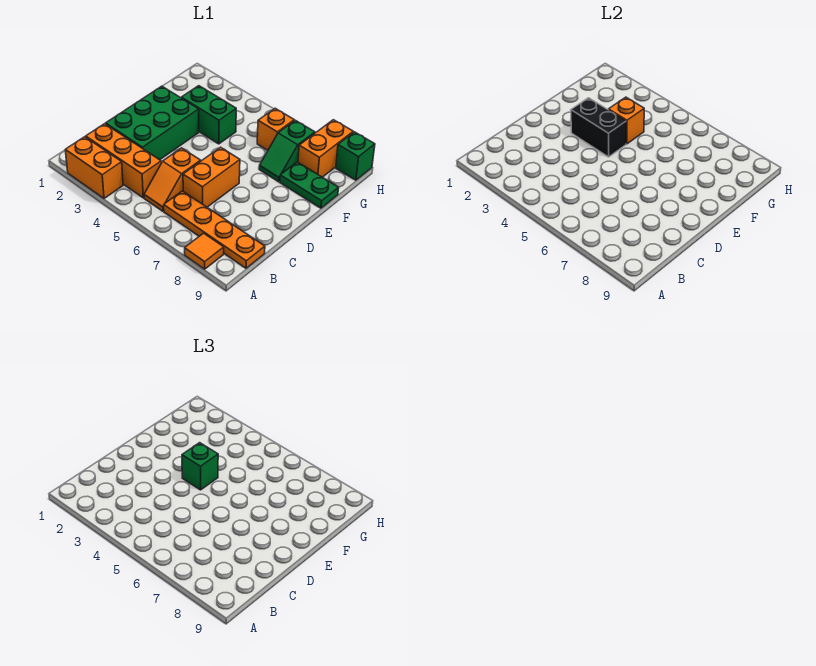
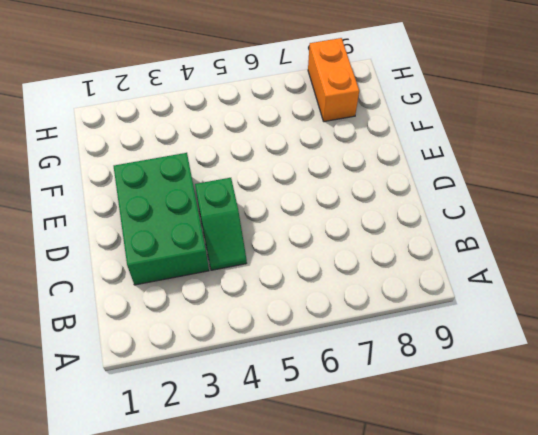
green 1x2 slope [195,178,247,270] -> green 1x2 slope moved to [259,120,315,182]
none -> orange 1x2 brick [65,137,123,198]
none -> orange 1x1 tile [185,233,224,269]
none -> orange 1x3 brick [86,124,161,198]

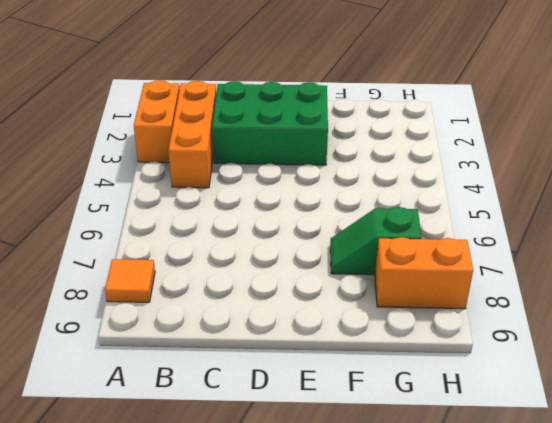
none -> orange 1x2 slope [144,148,201,211]
none -> orange 1x4 plate [164,191,265,268]
none -> orange 1x2 brick [183,147,240,207]

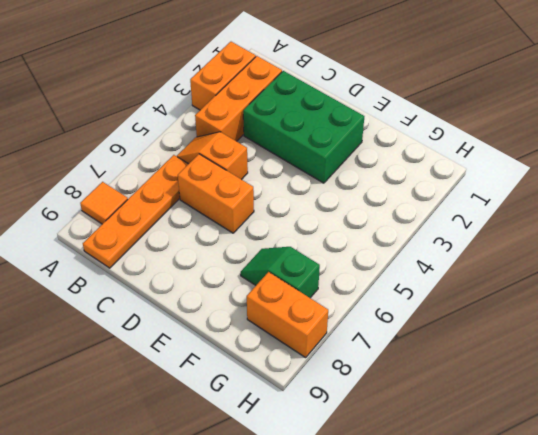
none -> green 1x2 brick [181,86,236,144]
none -> green 1x2 plate [280,162,338,208]
none -> orange 1x1 brick [257,108,294,150]

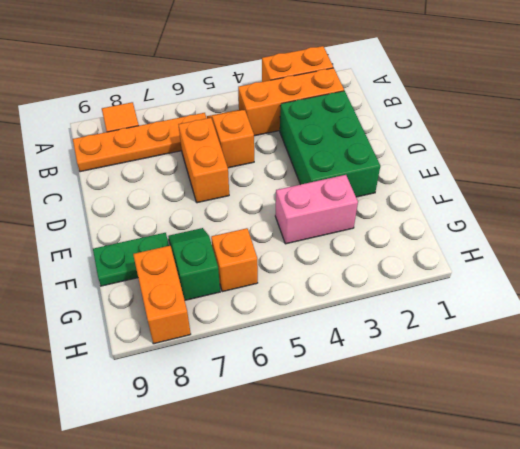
pink 1x2 brick [275,175,358,244] -> green 1x2 brick [181,86,236,144]
none -> green 1x1 brick [336,132,375,180]
none -> black 1x2 brick [571,98,626,157]
none -> orange 1x1 brick [609,97,644,144]

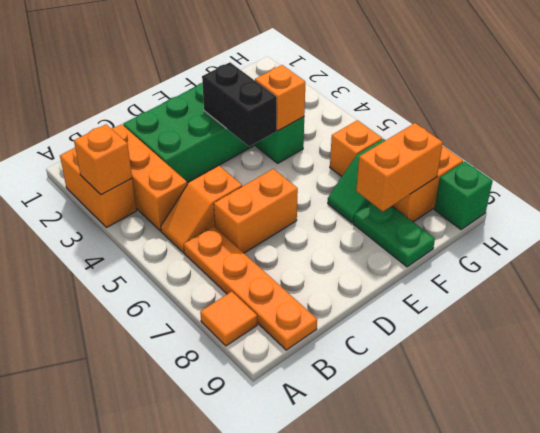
orange 1x1 brick [74,124,132,195] -> none
orange 1x2 brick [356,123,443,212] -> none
none -> green 1x1 brick [182,443,218,490]

